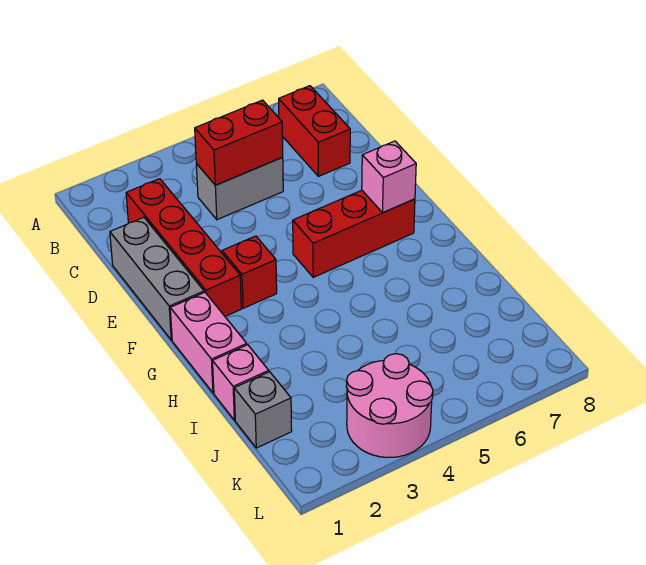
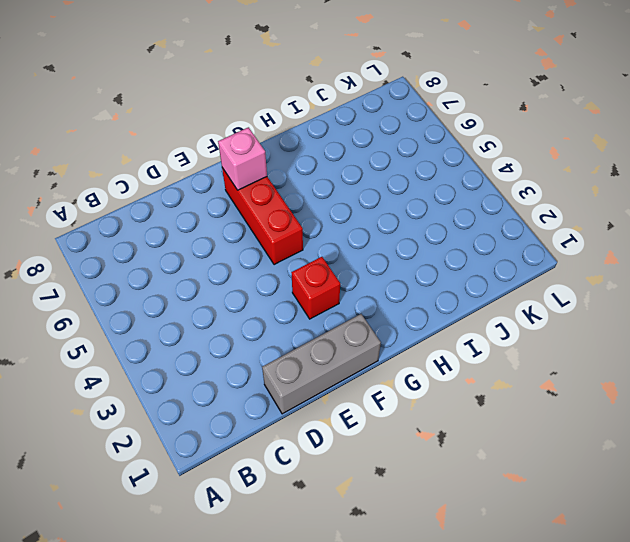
none -> red 1x2 brick [279,86,350,176]
none -> red 1x4 brick [126,179,241,316]
none -> grey 1x2 brick [196,157,283,220]

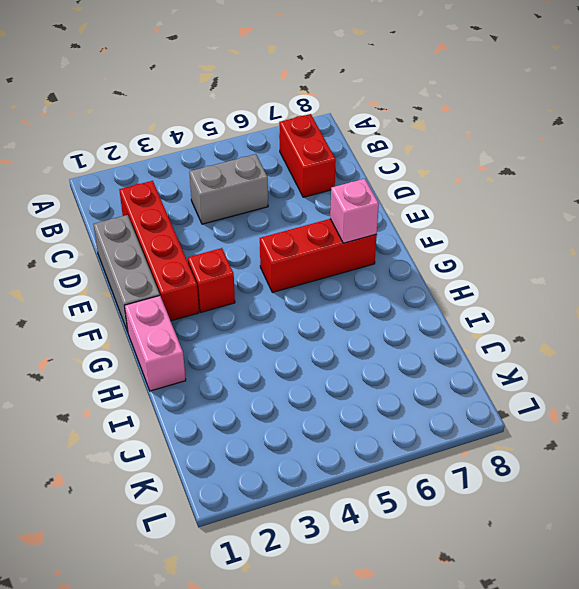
none -> pink 1x1 brick [213,345,269,420]
none -> grey 1x1 brick [234,372,292,448]
none -> pink 2x2 round brick [346,354,433,457]

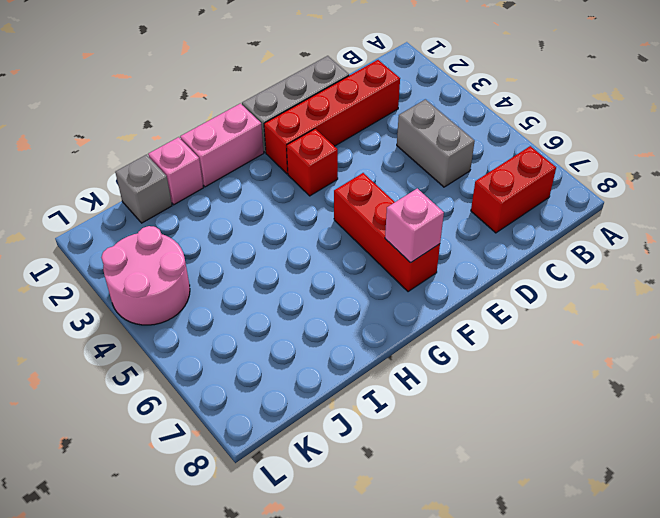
none -> red 1x2 brick [195,100,283,185]

